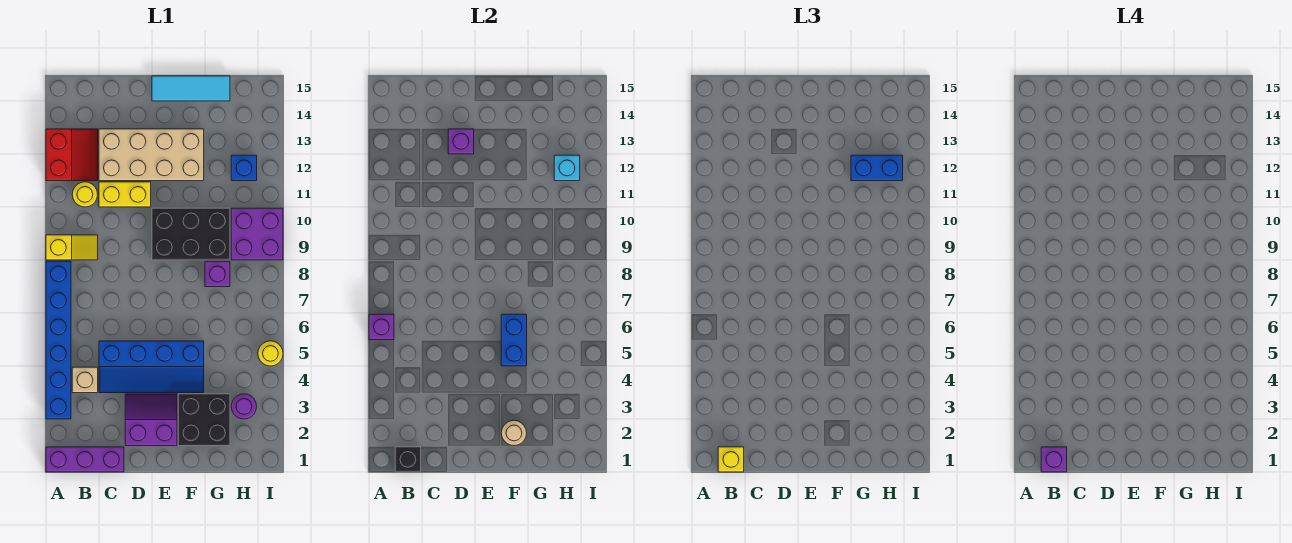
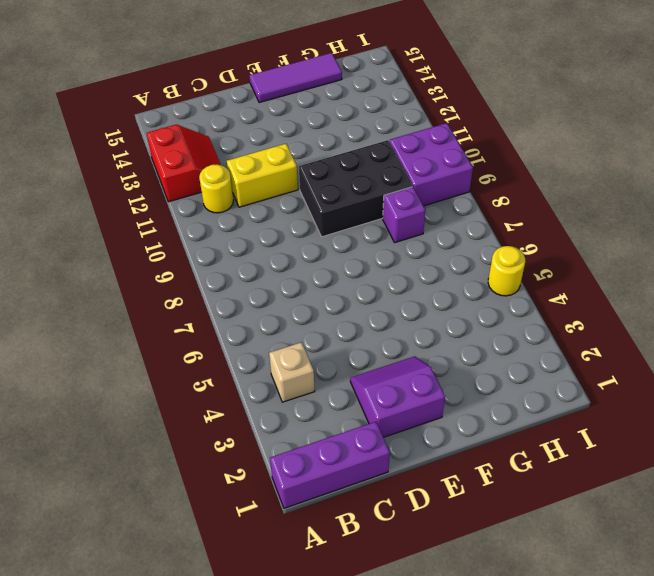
purple 1x3 tile [249,53,342,103] -> cyan 1x3 tile [152,76,230,101]
none -> blue 1x6 brick [46,261,71,419]
none -> yellow 1x2 slope [46,235,98,260]
none -> blue 2x4 slope [99,341,204,393]

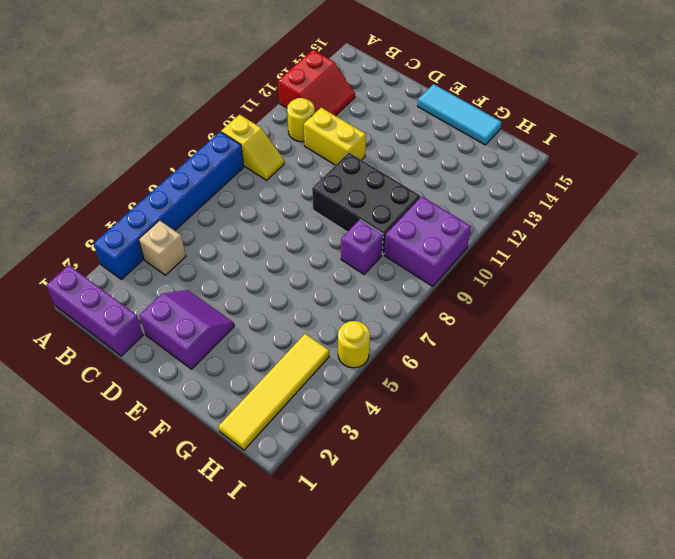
yellow 1x4 tile [219,334,329,450] -> purple 1x1 round brick [231,394,257,419]
none -> blue 2x4 slope [99,341,204,393]
none -> tan 2x4 brick [99,129,204,181]
none -> black 2x2 brick [178,394,230,446]

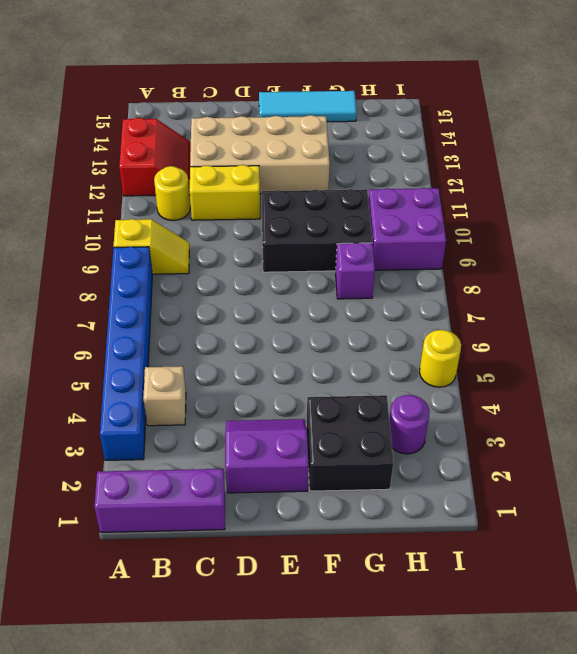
none -> blue 2x4 slope [99,341,204,393]
none -> blue 1x1 brick [231,155,257,181]
none -> purple 1x1 brick [369,314,394,340]

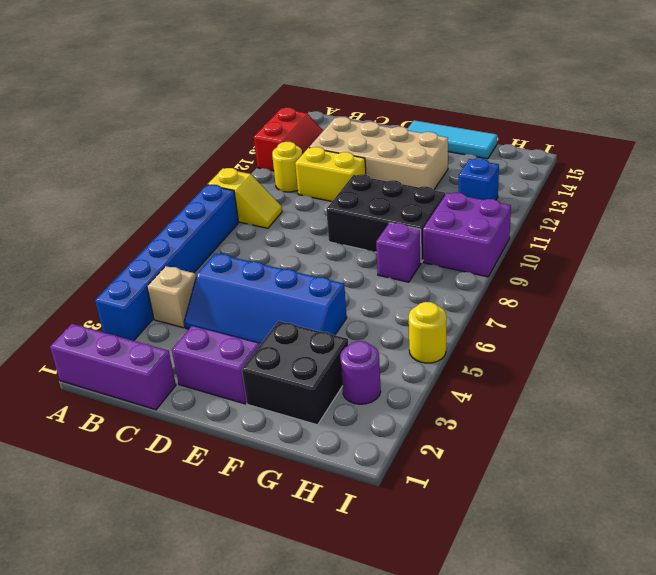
none -> purple 1x1 brick [369,314,394,340]
none -> black 1x1 brick [395,447,421,472]
none -> purple 1x1 brick [448,129,474,154]

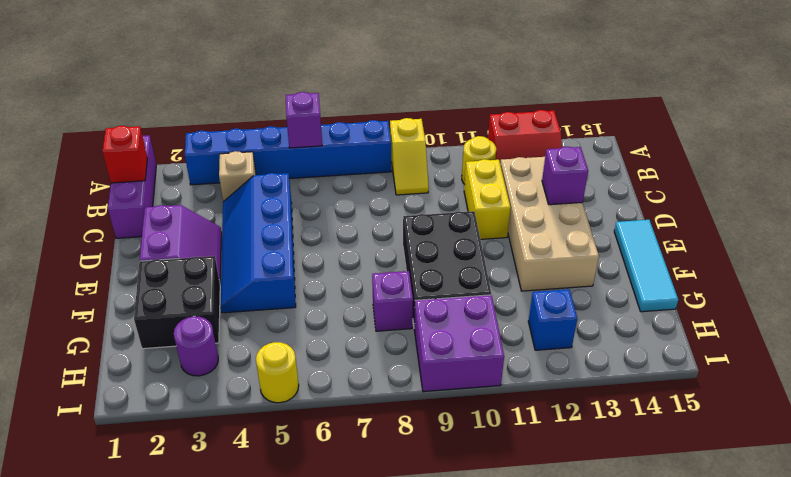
red 1x1 brick [102,126,147,183] -> black 1x1 brick [395,447,421,472]
none -> tan 1x1 round brick [501,420,527,446]
none -> blue 1x2 brick [501,314,527,366]
none -> cyan 1x1 brick [554,155,580,181]

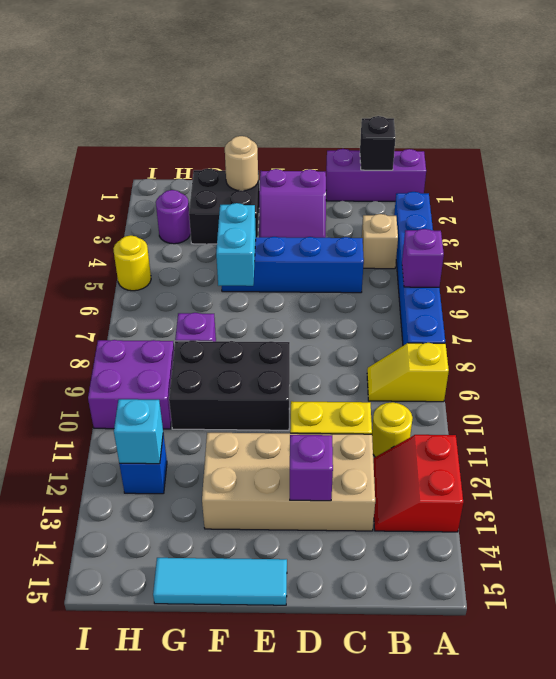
cyan 1x2 brick [216,203,256,286] -> blue 1x2 brick [501,314,527,366]
none -> yellow 1x1 brick [718,447,744,472]
none -> blue 1x2 brick [851,155,903,181]
none -> purple 1x1 brick [1041,447,1067,472]

